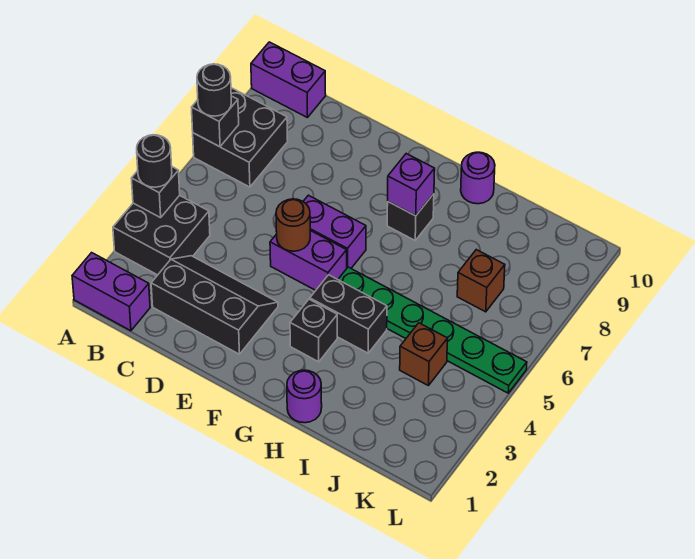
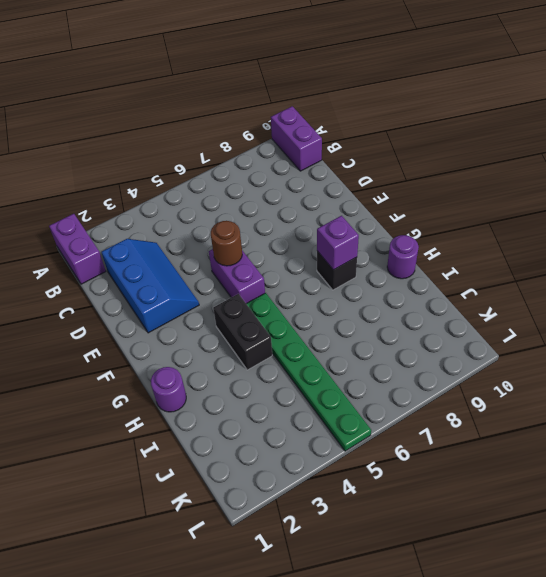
blue 2x3 slope [102,239,199,333] -> black 2x3 slope [151,256,278,354]
none -> black 2x2 brick [113,195,210,275]
none -> black 2x2 brick [193,88,288,187]
none -> purple 1x2 brick [303,195,366,268]

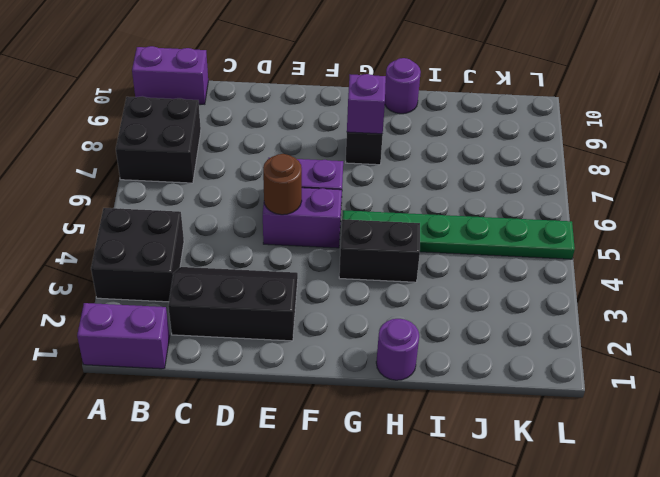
none -> black 1x1 brick [290,299,337,362]
none -> brown 1x1 brick [400,323,448,385]
none -> brown 1x1 brick [457,250,505,312]

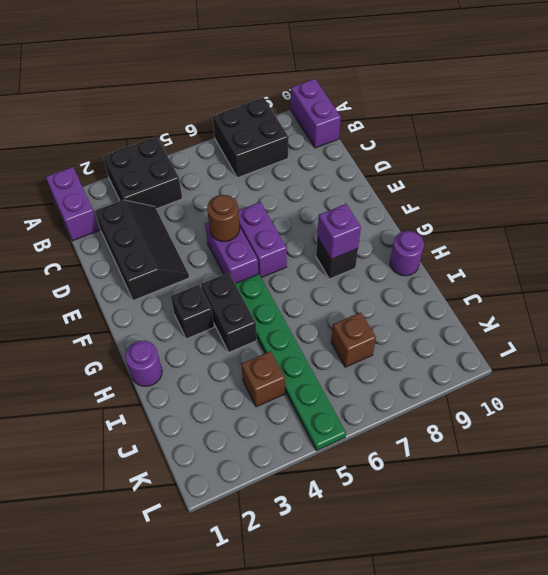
none -> black 1x1 brick [131,167,180,218]
none -> black 1x1 brick [192,96,239,147]
none -> black 1x1 round brick [137,135,172,187]

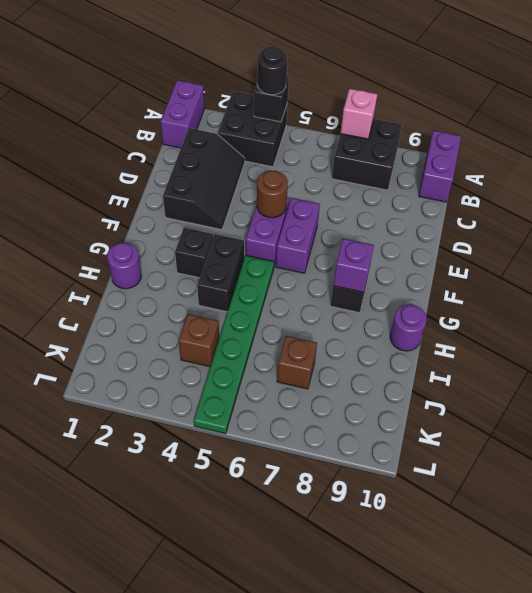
pink 1x1 brick [341,89,377,139] -> black 1x1 brick [192,96,239,147]
none -> black 1x1 round brick [197,64,231,116]

